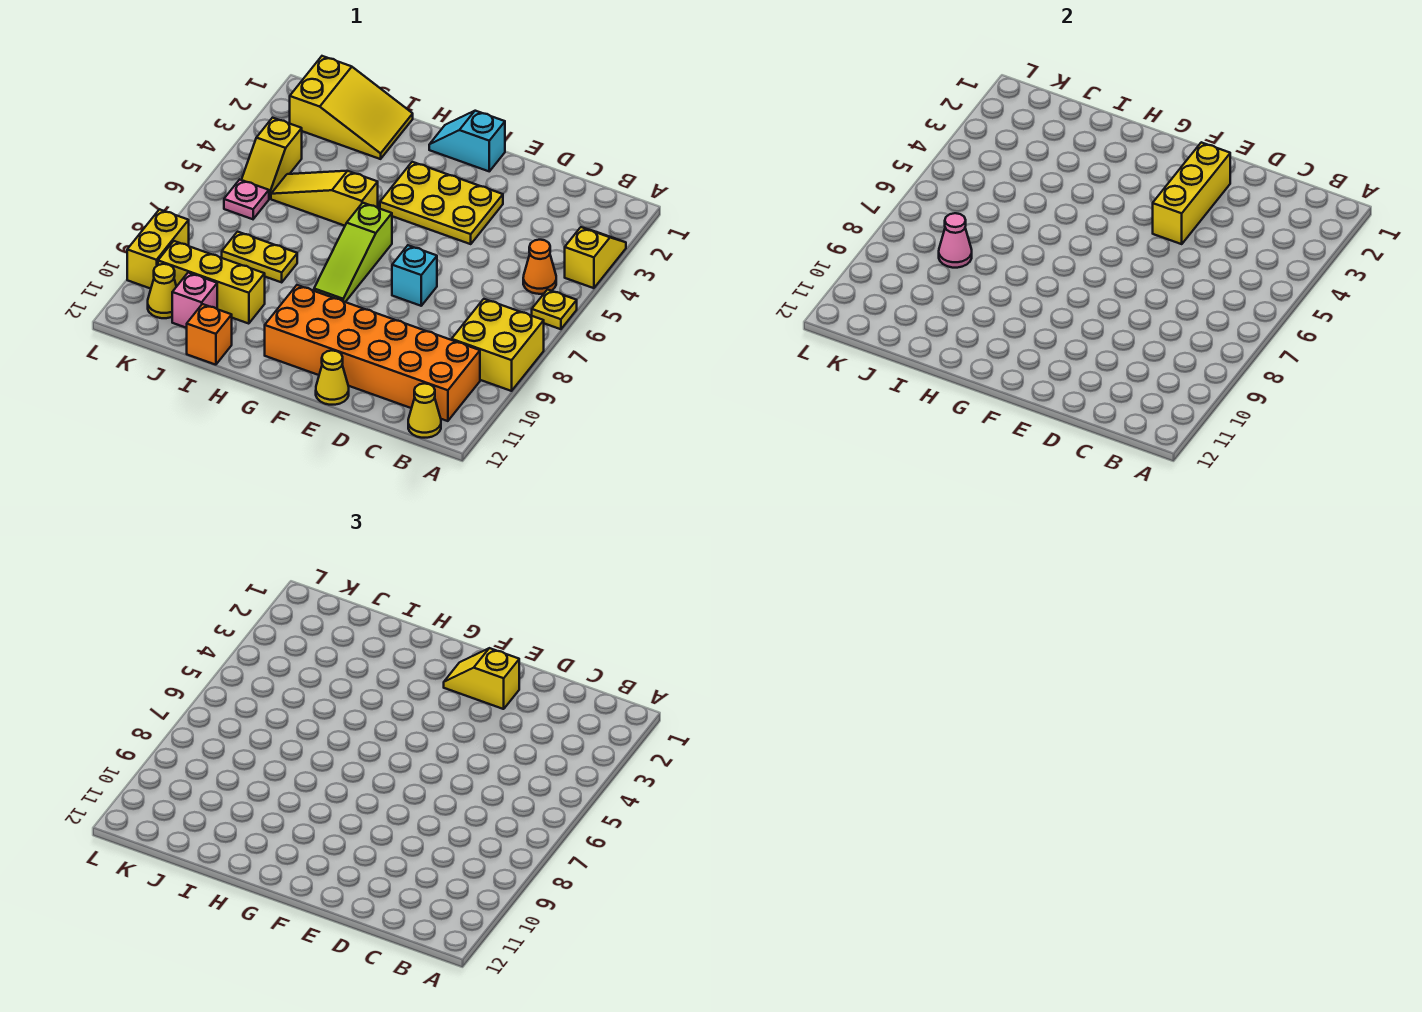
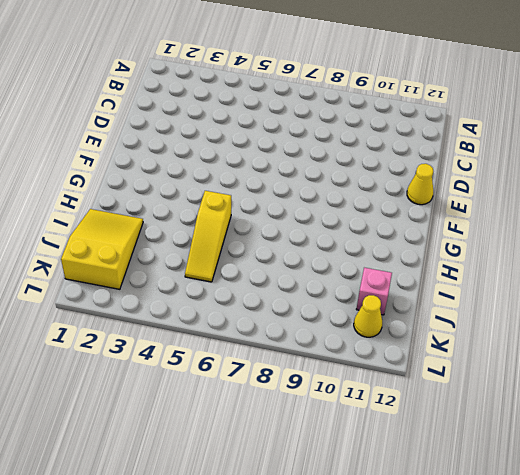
none -> yellow 1x2 slope [565,227,626,288]
none -> yellow 1x1 plate [532,289,577,329]
none -> yellow 2x2 brick [452,299,544,391]

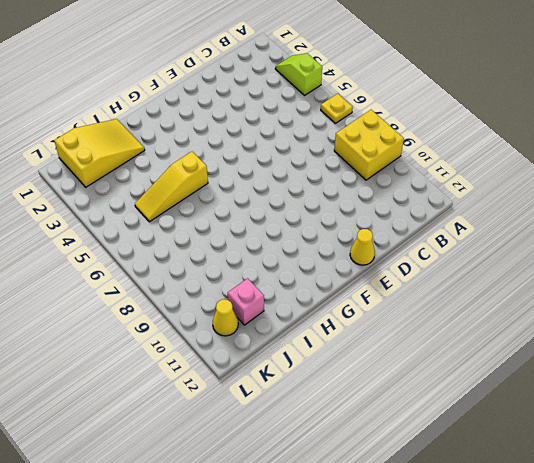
lime 1x2 slope [275,53,322,95] -> yellow 1x2 slope [565,227,626,288]
none -> orange 1x1 cone [523,240,556,294]
none -> orange 2x6 brick [265,285,480,421]
none -> yellow 1x1 cone [408,383,441,438]

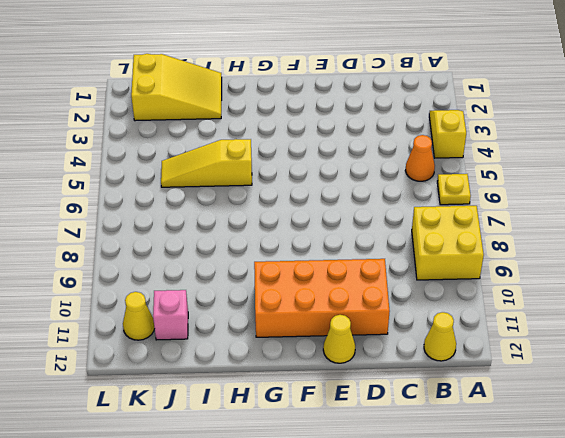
orange 2x4 brick [254,259,390,337] -> orange 2x6 brick [265,285,480,421]
none -> yellow 2x3 plate [380,162,503,244]
none -> cyan 1x1 brick [392,245,437,306]
none -> cyan 1x2 slope [429,111,505,171]

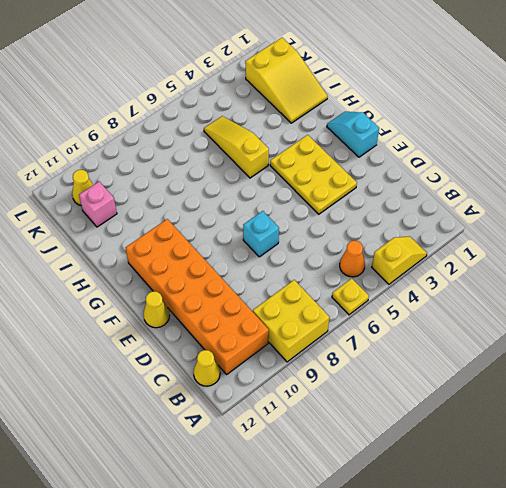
none -> lime 1x3 slope [314,203,392,302]
none -> yellow 1x2 plate [222,232,297,282]
none -> yellow 1x3 brick [158,241,265,324]

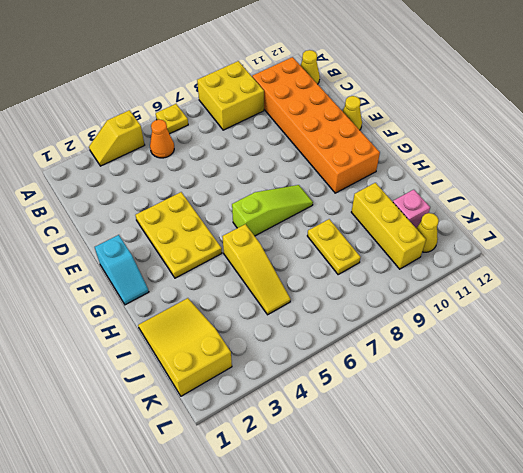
none -> cyan 1x1 brick [392,245,437,306]
none -> orange 1x1 brick [187,304,232,365]
none -> yellow 1x2 slope [241,118,302,199]

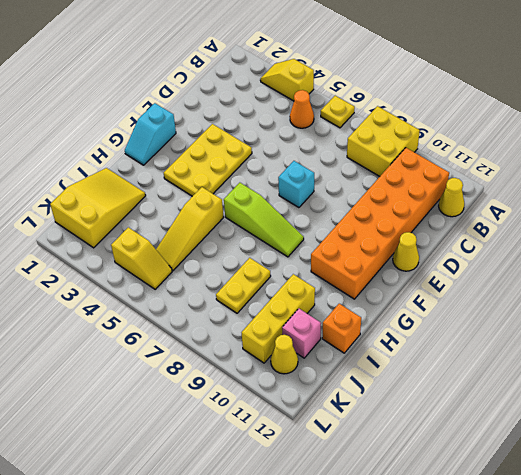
none -> pink 1x1 plate [224,180,269,219]
none -> yellow 1x2 brick [127,209,189,289]
none -> yellow 1x3 brick [1153,142,1230,244]

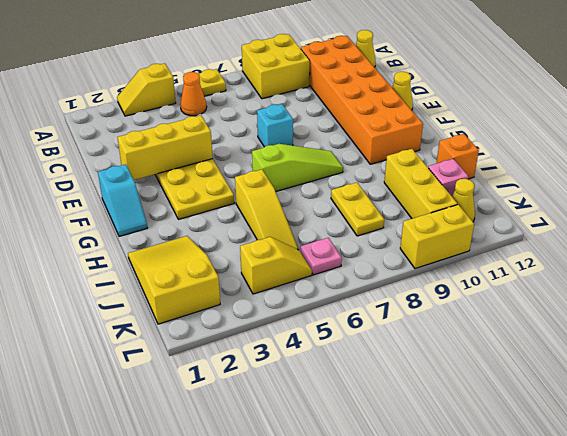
none -> pink 1x1 cone [939,213,972,268]
none -> yellow 1x2 slope [444,648,519,709]

